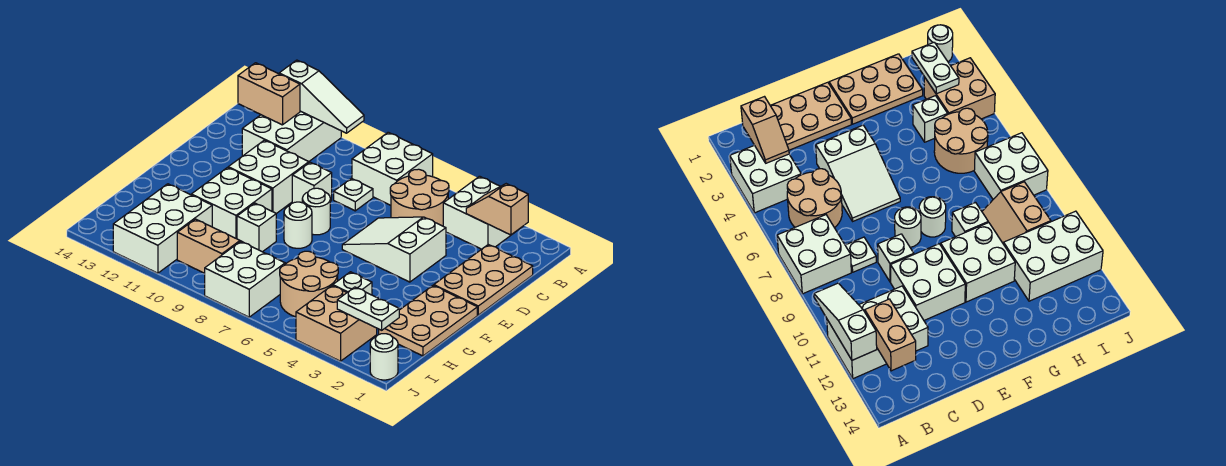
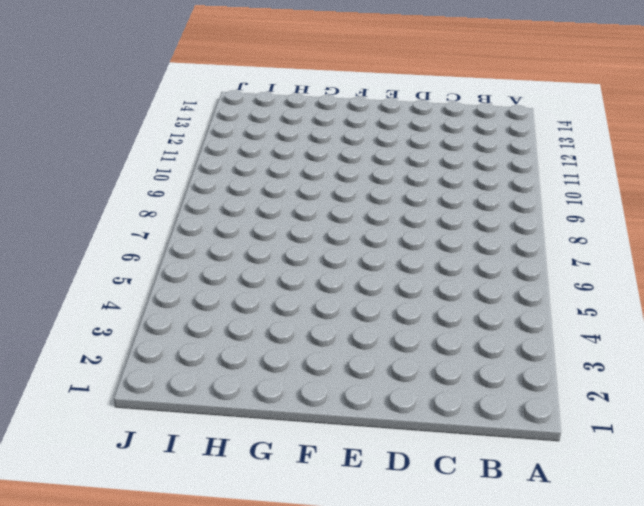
none -> white 2x2 brick [443,176,523,249]
none -> white 2x2 brick [352,132,433,205]
none -> white 2x3 brick [242,111,341,161]

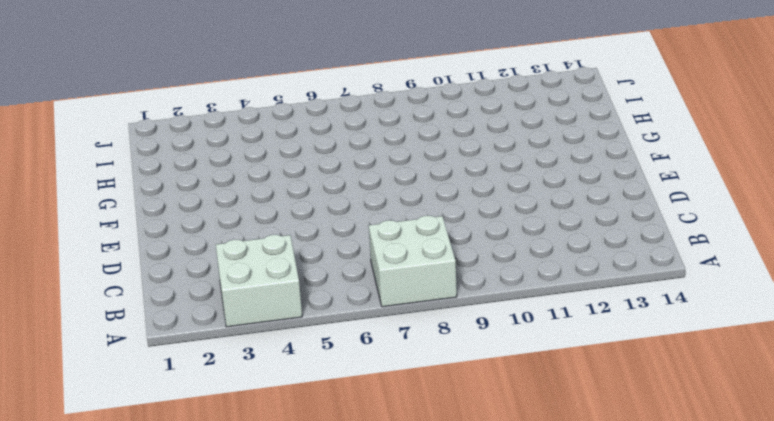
none -> white 2x3 brick [242,111,341,161]
none -> tan 2x2 round brick [390,169,449,226]
none -> tan 2x3 plate [434,245,533,315]

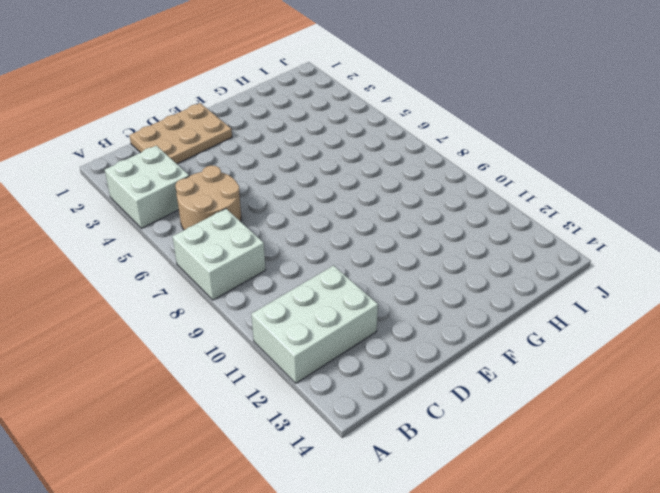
none -> white 1x1 plate [334,179,373,211]
none -> white 2x3 slope [342,217,446,282]
none -> white 1x1 brick [292,162,332,203]

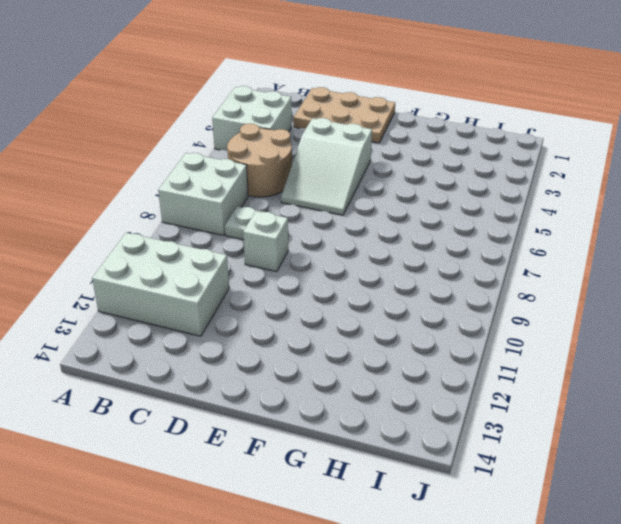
none -> white 2x2 brick [228,140,309,214]
none -> white 1x1 round brick [302,188,330,235]
none -> tan 2x3 plate [379,285,477,356]

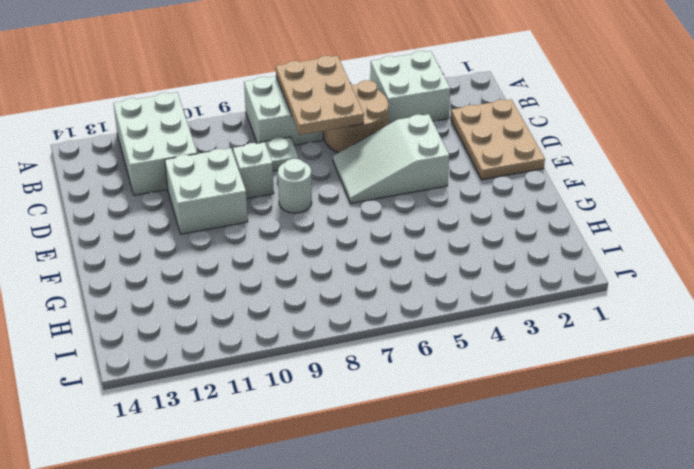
tan 2x3 plate [276,56,364,135] -> tan 2x3 plate moved to [379,285,477,356]
none -> white 1x1 round brick [284,202,312,248]
none -> white 2x2 brick [191,168,272,239]
none -> white 1x1 brick [237,203,276,252]

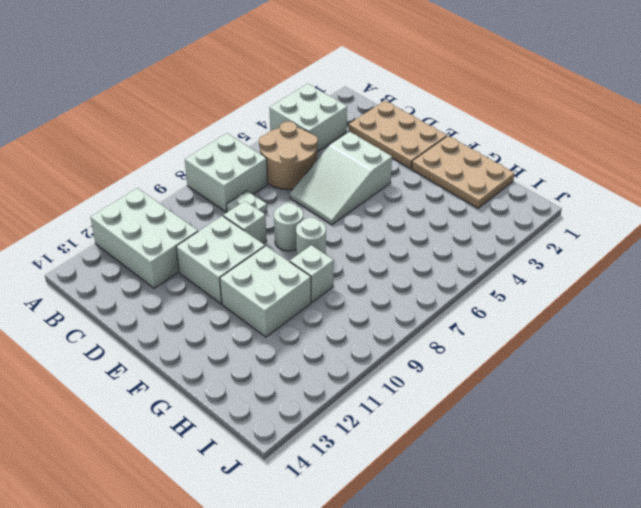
none -> white 1x1 brick [333,272,372,295]
none -> tan 2x2 round brick [280,251,338,317]
none -> tan 2x2 slope [177,219,242,273]

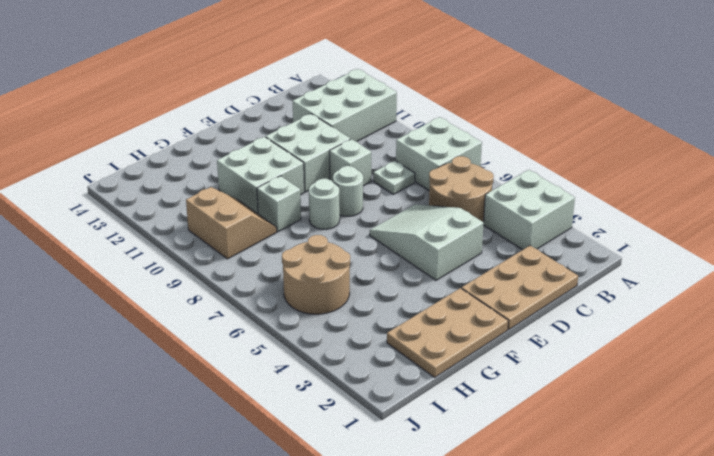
none -> white 1x1 brick [333,272,372,295]
none -> white 2x3 brick [113,184,212,273]
none -> tan 2x2 brick [296,286,377,361]

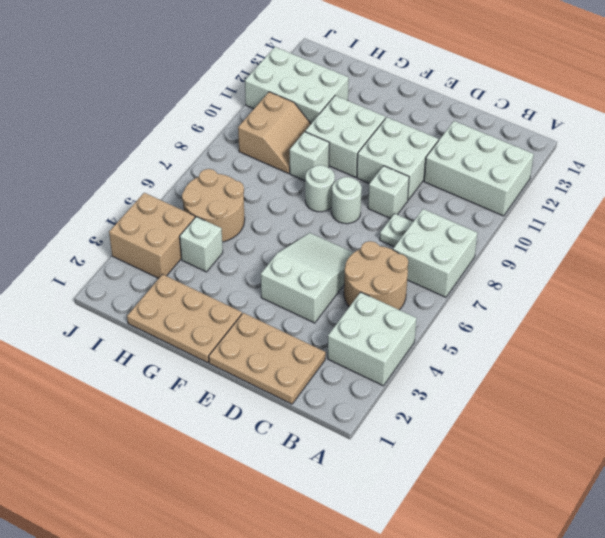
none -> white 2x2 brick [205,241,285,317]
none -> white 1x1 round brick [370,334,398,380]
none -> white 1x3 slope [279,60,364,133]

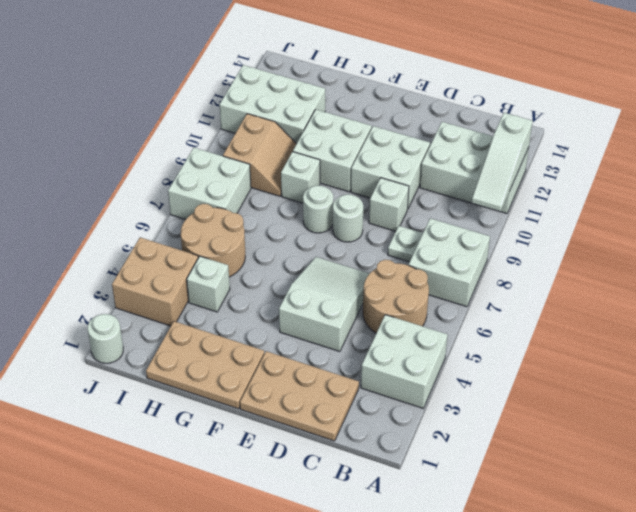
none -> tan 1x2 slope [466,184,528,235]
none -> tan 1x2 brick [238,63,300,125]
none -> white 1x2 plate [337,287,399,330]

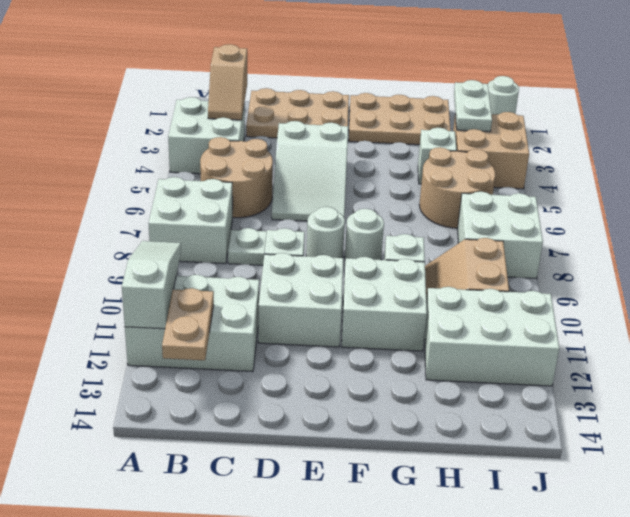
tan 1x2 plate [162,288,214,360] -> tan 1x2 brick [238,63,300,125]

